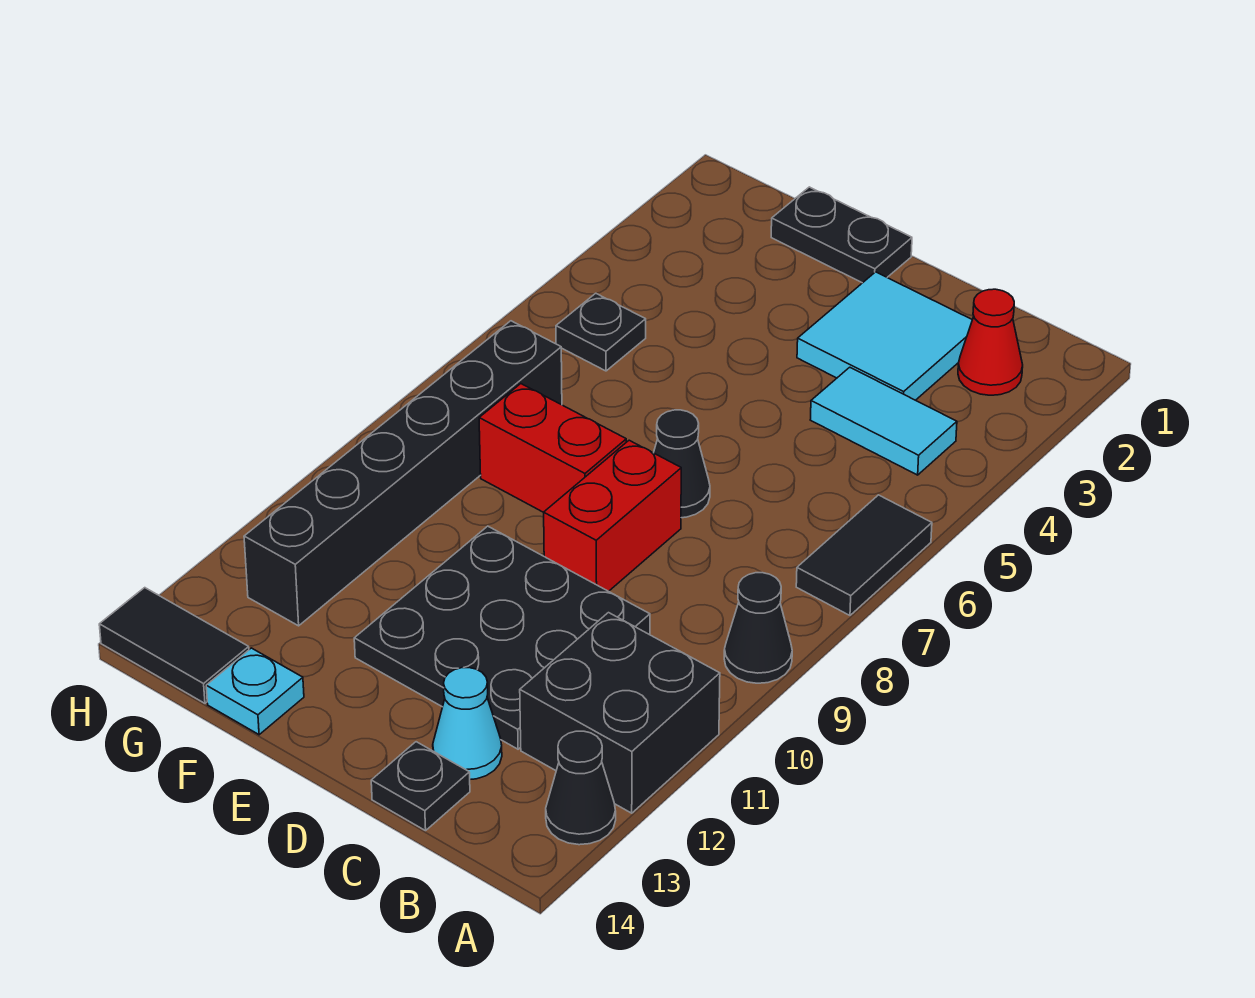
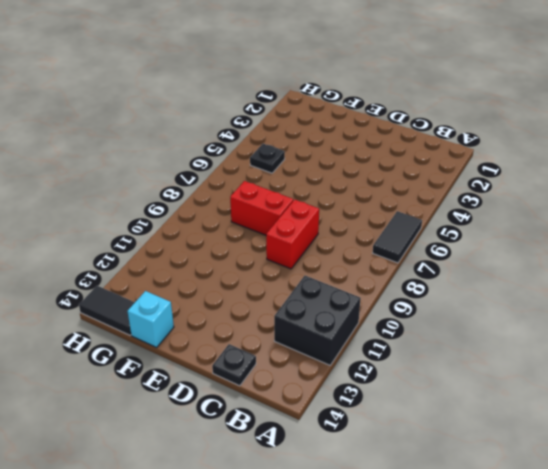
cyan 1x1 brick [127,291,174,347] -> cyan 1x1 plate [206,648,304,735]
none -> black 1x1 cone [724,573,792,683]
none -> black 1x1 cone [546,731,616,845]
none -> red 1x1 cone [958,289,1023,395]

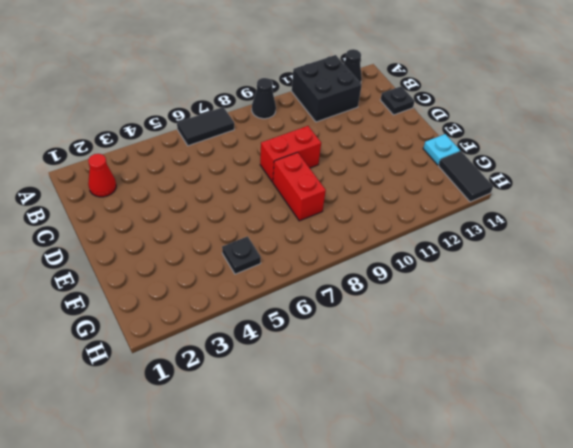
none -> cyan 1x2 tile [810,367,957,475]
none -> cyan 2x2 tile [797,272,972,400]
none -> black 3x3 plate [354,526,650,749]

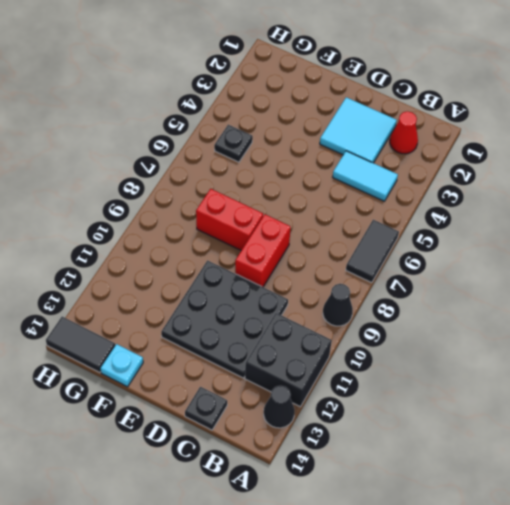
none -> cyan 1x1 cone [433,668,502,779]
none -> black 1x1 cone [654,410,710,518]
none -> black 1x2 plate [771,187,912,283]

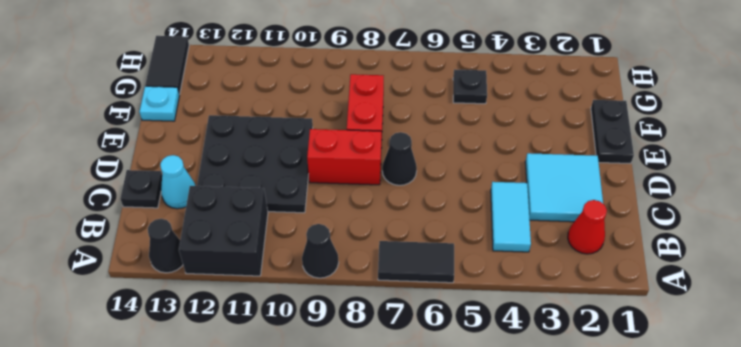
none -> black 1x6 brick [244,321,562,626]

